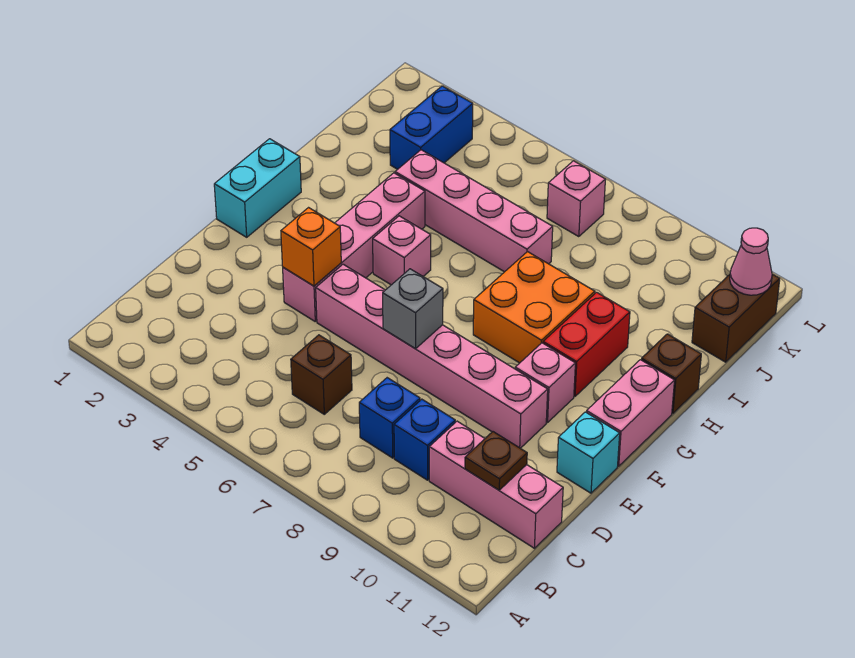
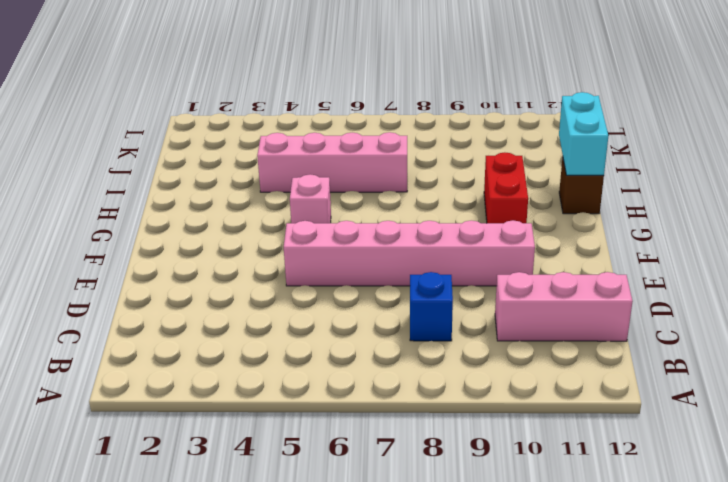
cyan 1x2 brick [559,92,608,175] -> cyan 1x2 brick moved to [214,139,301,237]
none -> brown 1x1 brick [291,335,352,414]
none -> blue 1x1 brick [394,399,455,480]
none -> pink 1x4 brick [283,173,425,321]

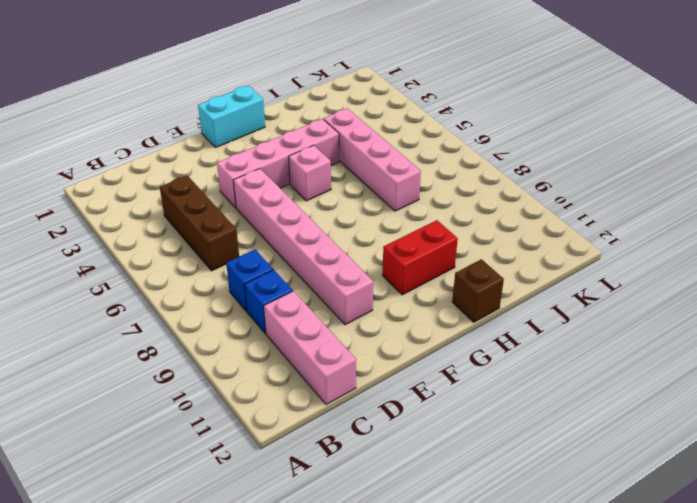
brown 1x3 brick [160,176,239,271] -> brown 1x1 brick [291,335,352,414]
none -> cyan 1x1 brick [557,412,620,493]
none -> pink 1x1 brick [515,343,575,422]
none -> pink 1x2 brick [586,360,675,466]

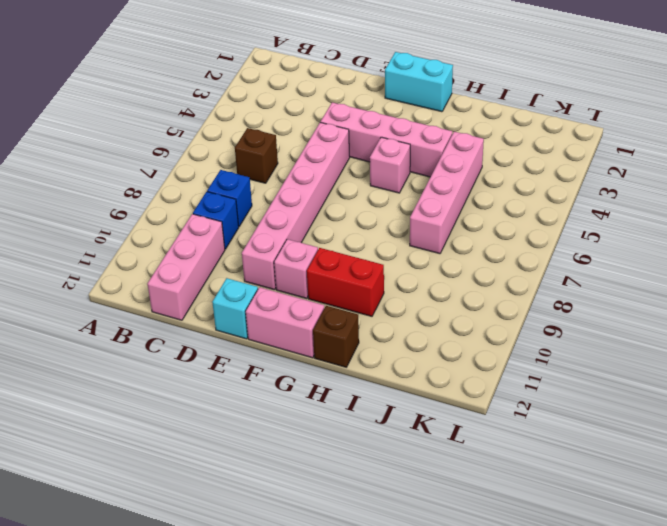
none -> orange 2x2 brick [473,252,595,363]
none -> blue 1x2 brick [390,86,473,169]
none -> brown 1x2 brick [692,274,780,362]

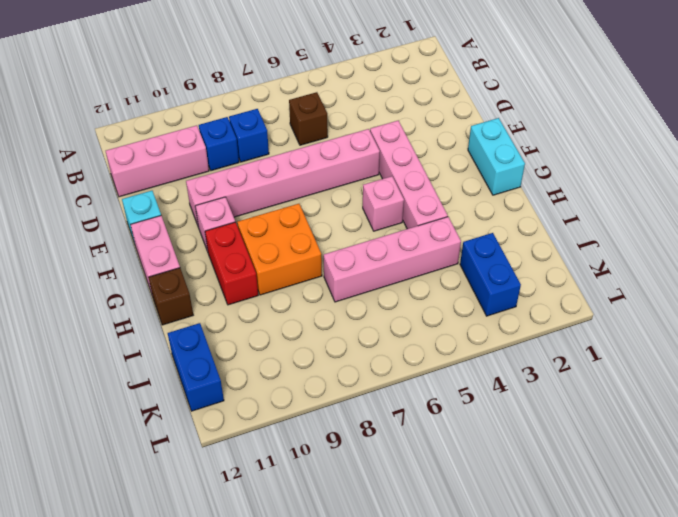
blue 1x2 brick [168,323,224,411] -> brown 1x2 brick [692,274,780,362]
none -> pink 1x1 brick [547,161,605,237]
none -> brown 1x1 plate [465,432,527,490]
none -> orange 1x1 brick [281,208,341,286]

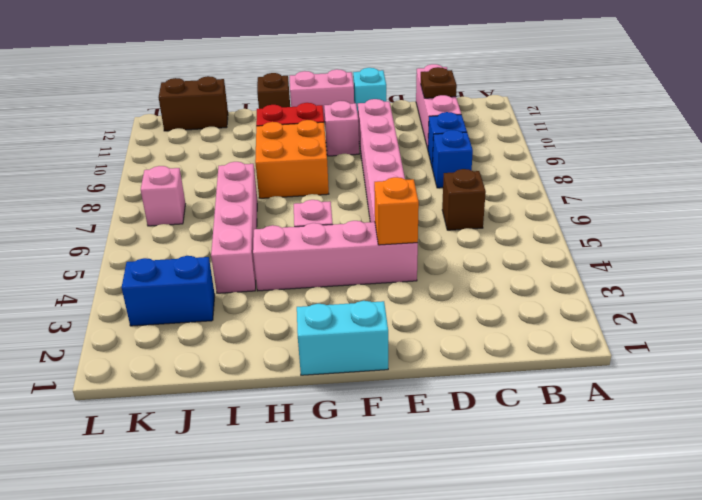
none -> grey 1x1 brick [383,269,443,349]
none -> pink 1x1 cone [730,228,772,295]

